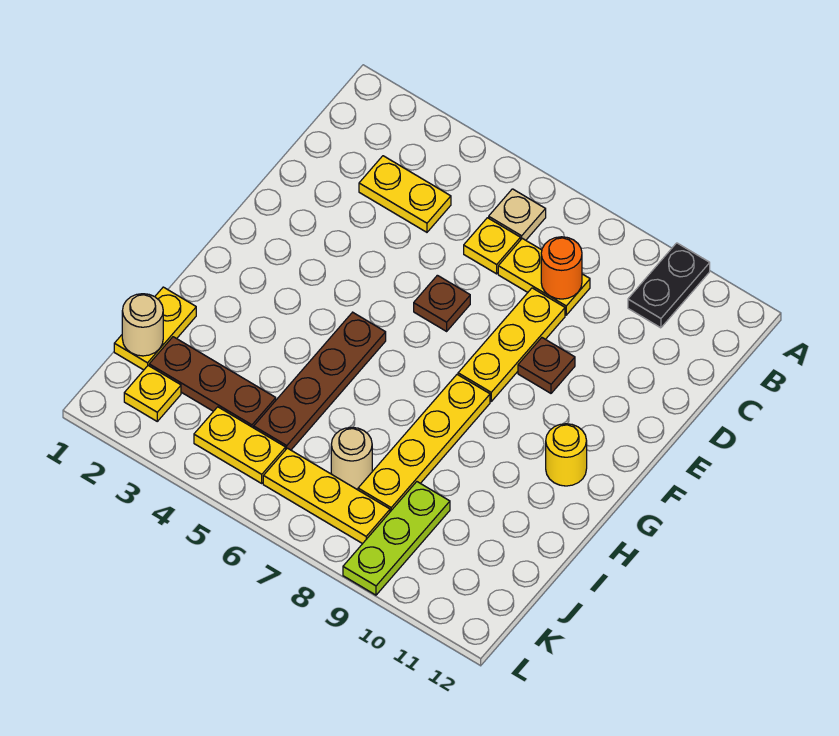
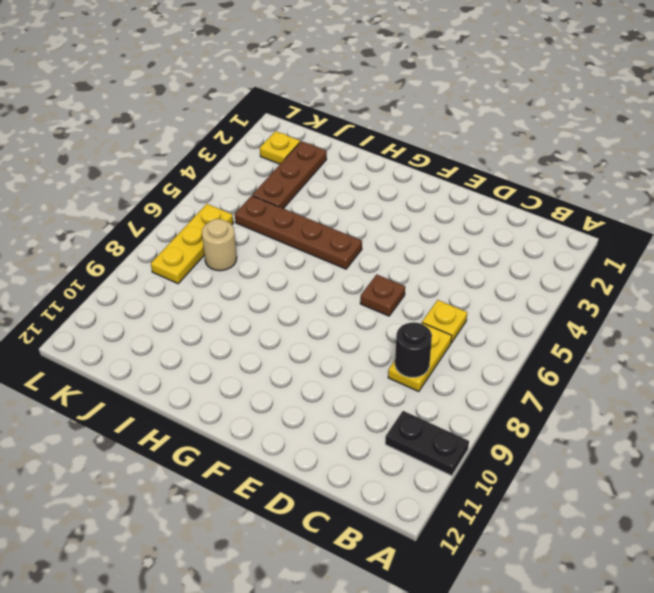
black 1x1 round brick [395,322,432,377] -> orange 1x1 round brick [541,237,582,299]
none -> tan 1x1 plate [489,189,546,240]
none -> yellow 1x2 plate [359,156,451,232]
none -> yellow 1x3 plate [458,288,565,401]

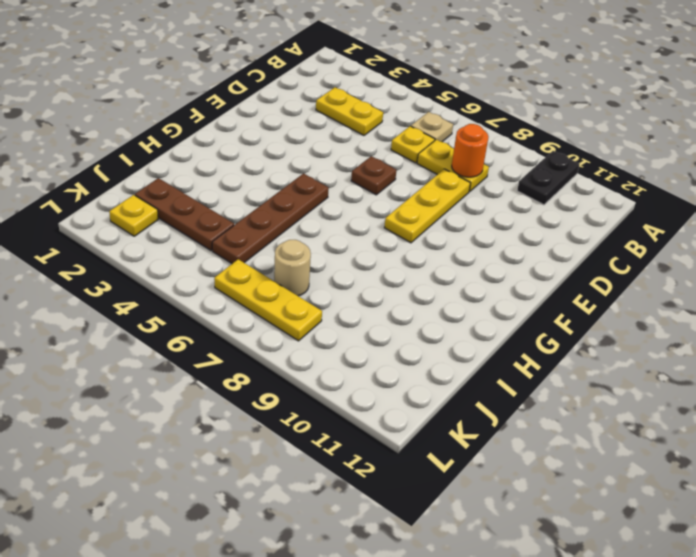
none -> brown 1x1 plate [518,338,575,393]
none -> yellow 1x4 plate [358,375,490,512]
none -> yellow 1x1 round brick [546,424,587,486]

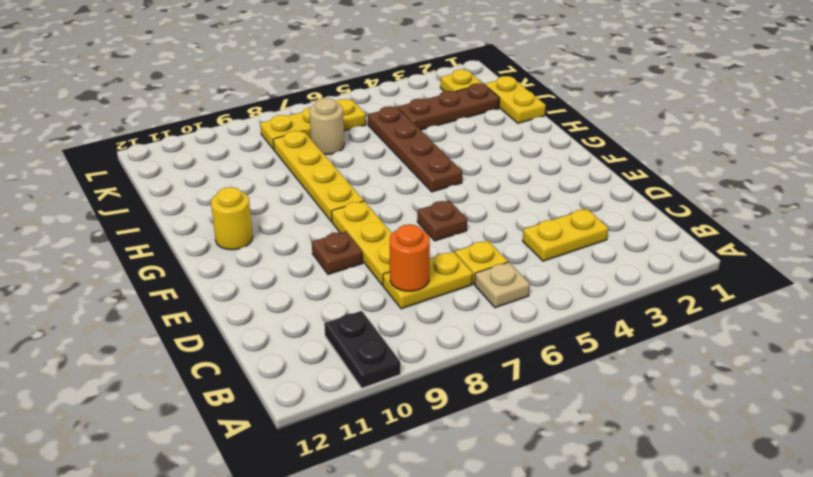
none -> lime 1x3 plate [343,482,450,595]
none -> yellow 1x2 plate [194,407,286,483]
none -> tan 1x1 round brick [122,294,163,356]

